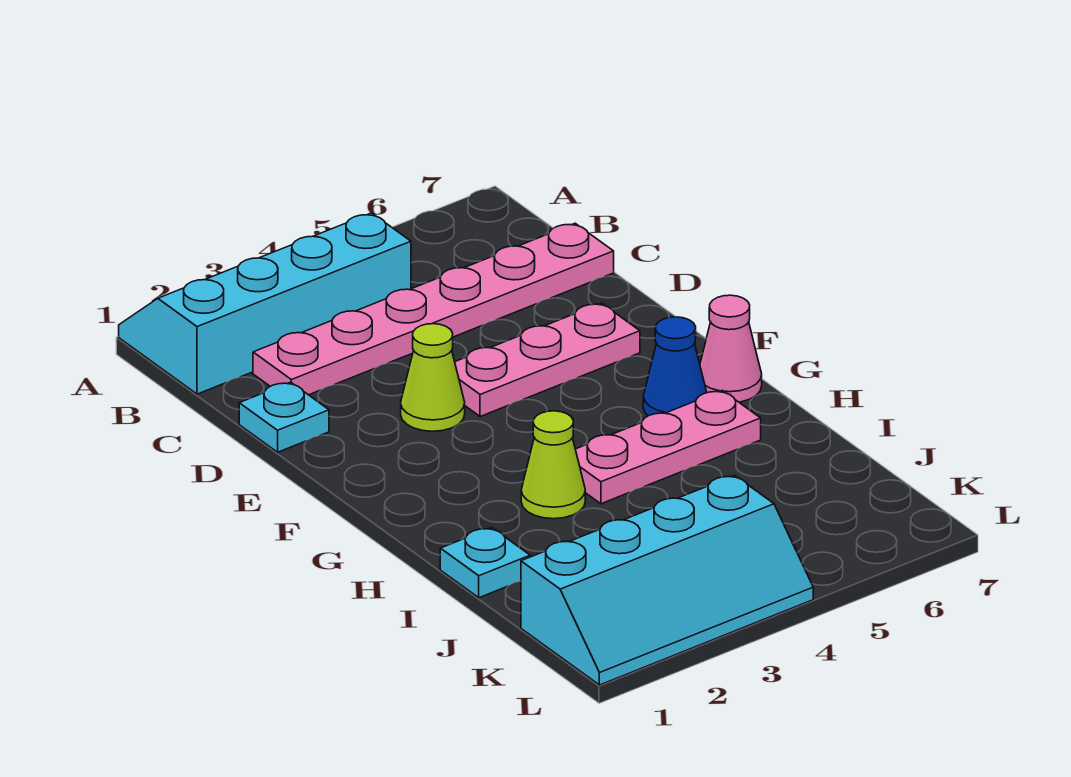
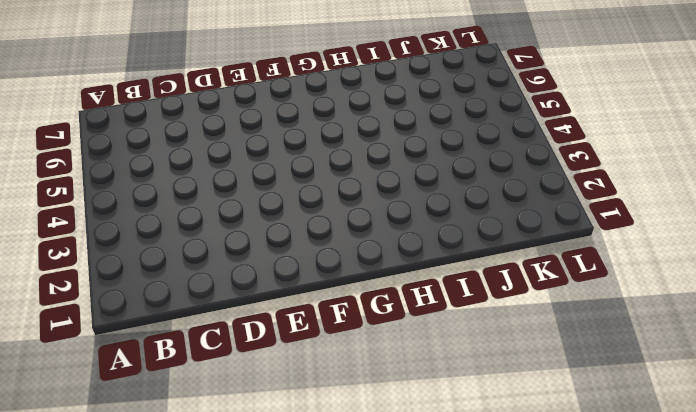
none -> cyan 2x4 slope [119,213,411,394]
none -> pink 1x6 plate [253,223,614,395]

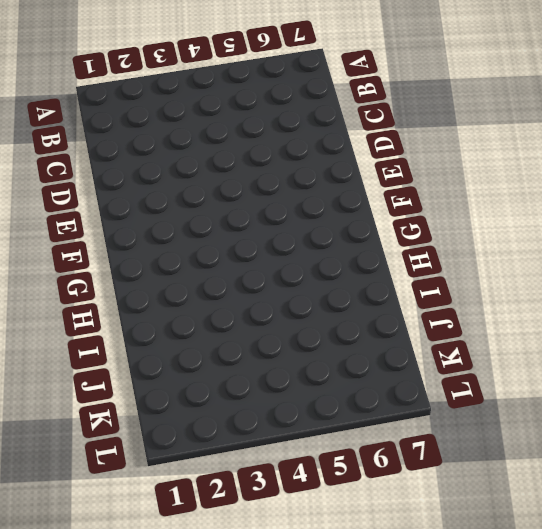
none -> cyan 2x4 slope [119,213,411,394]
none -> pink 1x6 plate [253,223,614,395]

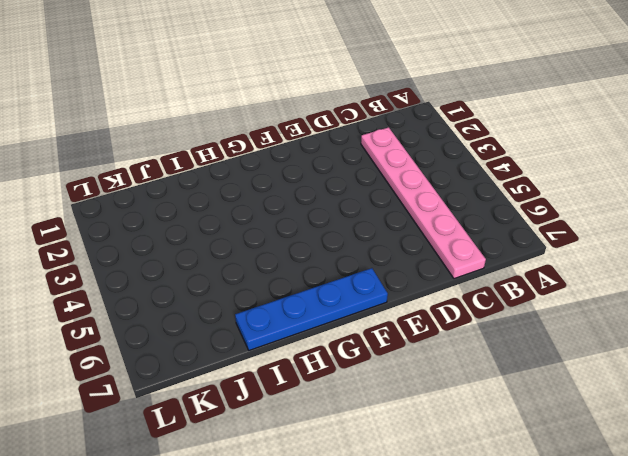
blue 1x4 plate [235,268,388,350] -> pink 1x1 cone [700,295,762,402]
none -> cyan 2x4 slope [119,213,411,394]
none -> cyan 1x1 plate [239,382,329,452]

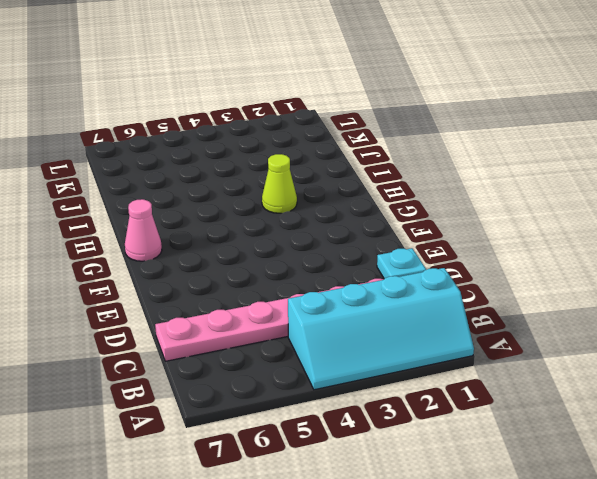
none -> lime 1x1 cone [401,324,465,431]
none -> pink 1x3 plate [455,303,640,417]

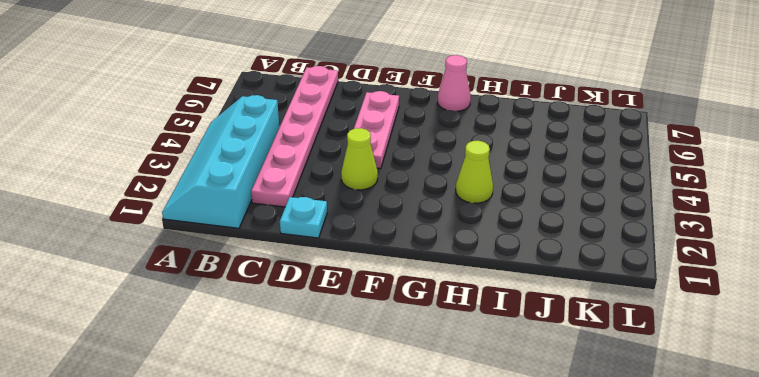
none -> blue 1x1 cone [643,317,707,416]
none -> pink 1x3 plate [575,390,761,504]

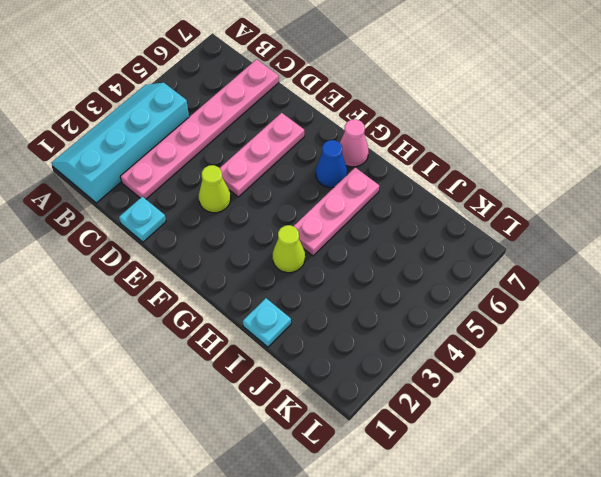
none -> cyan 2x4 slope [521,475,813,685]

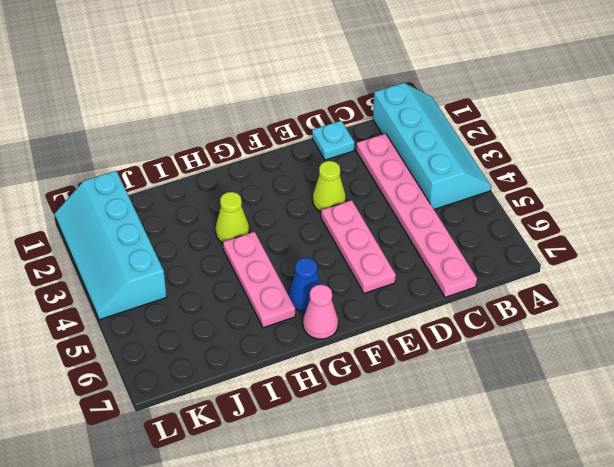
none -> cyan 1x1 plate [440,528,530,598]

